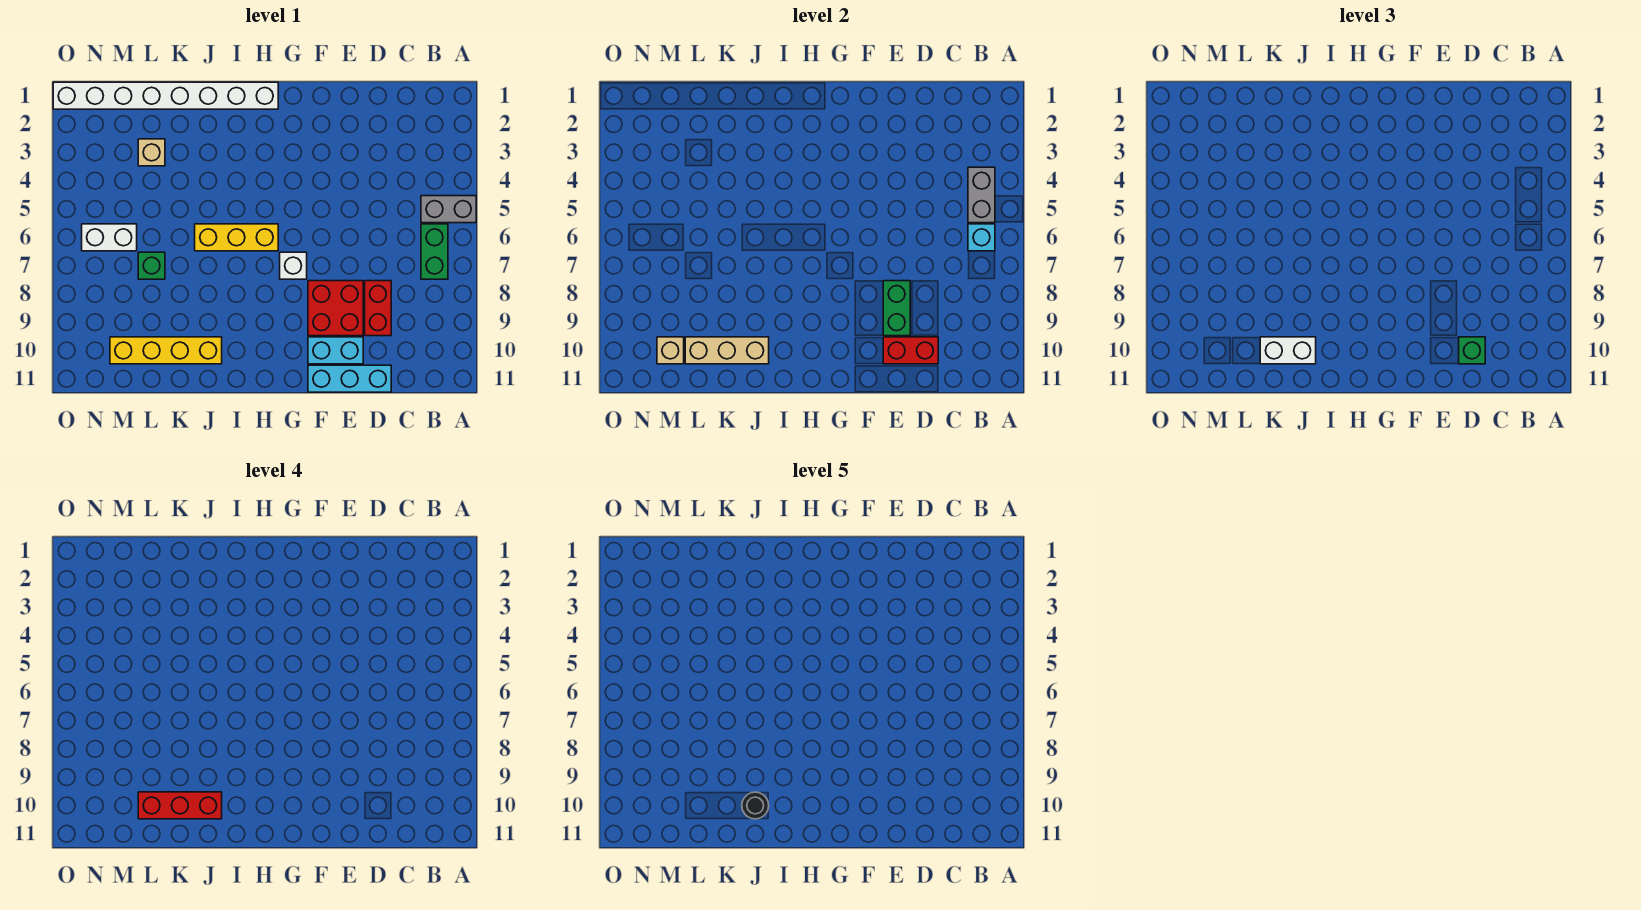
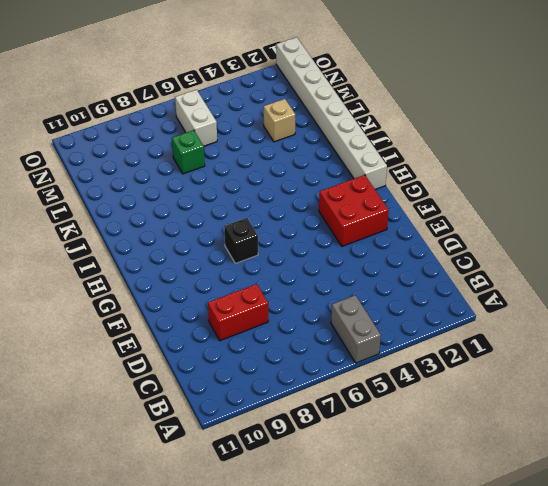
red 2x2 brick [319,175,389,246] -> red 2x2 brick moved to [308,281,363,336]
black 1x1 brick [224,218,258,263] -> white 1x1 brick [280,252,307,279]
none -> green 1x2 brick [421,224,448,279]
none -> cyan 1x3 brick [308,365,391,392]
none -> cyan 1x2 brick [308,337,363,364]

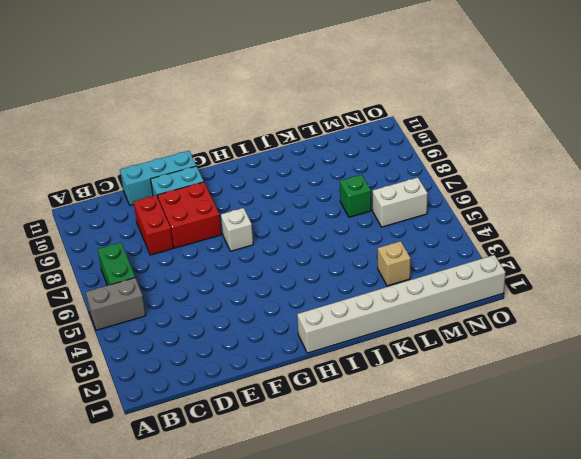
none -> yellow 1x3 brick [195,224,278,251]
none -> yellow 1x4 brick [110,337,222,364]
none -> grey 1x2 brick [968,167,995,223]

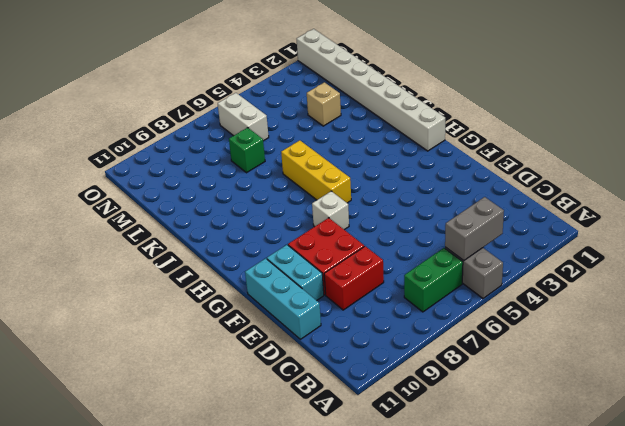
none -> yellow 1x4 brick [110,337,222,364]
none -> cyan 1x1 brick [968,224,995,251]
none -> red 1x2 brick [883,337,938,364]

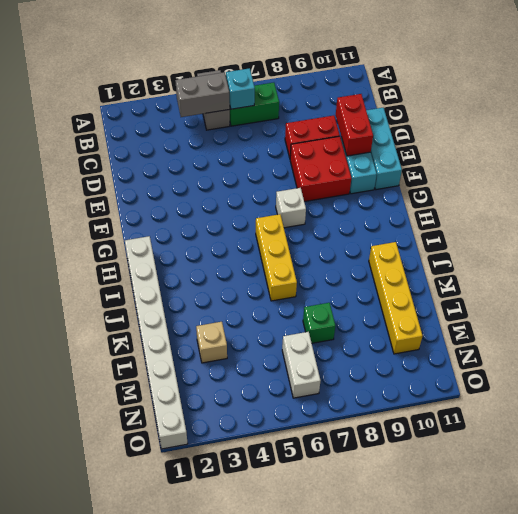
none -> green 1x2 brick [883,281,910,336]
none -> tan 1x3 brick [685,337,769,364]
none -> tan 1x1 brick [657,337,684,364]

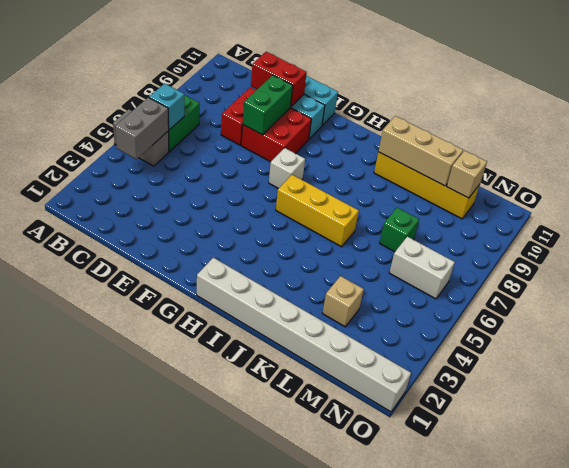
none -> green 1x1 brick [1459,337,1485,364]
none -> white 1x2 brick [1260,337,1316,364]
none -> red 1x3 brick [138,792,222,819]

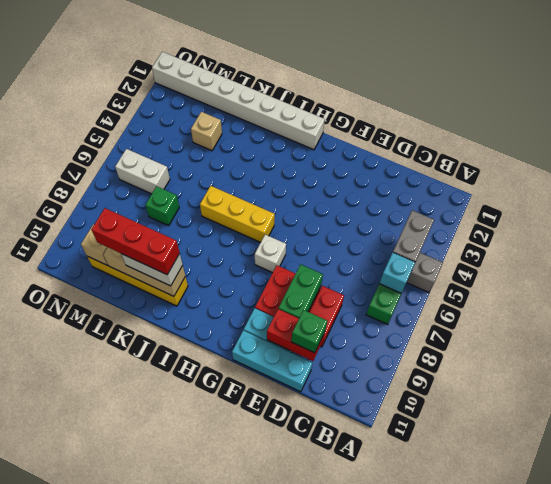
none -> black 1x1 round brick [742,792,769,819]

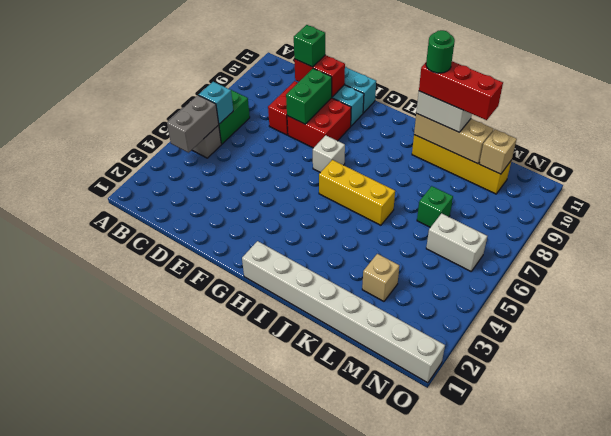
green 1x1 round brick [426,30,455,73] -> black 1x1 round brick [742,792,769,819]

